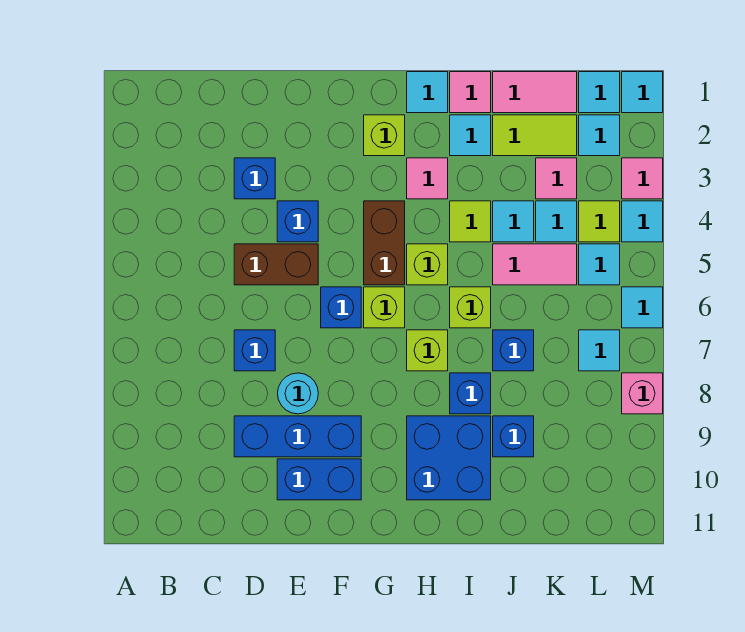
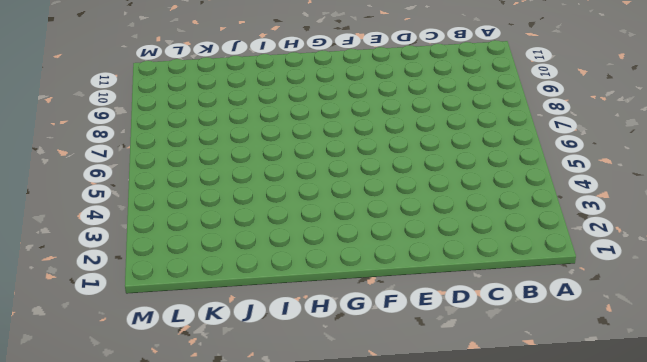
none -> blue 1x1 brick [234,158,275,199]
none -> brown 1x2 brick [234,244,318,285]
none -> blue 1x1 brick [234,330,275,371]
none -> blue 1x3 brick [234,416,361,457]

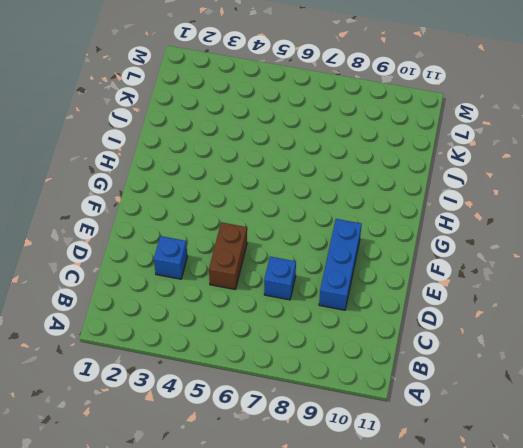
none -> blue 1x1 brick [277,201,318,242]
none -> cyan 1x1 round brick [278,373,318,414]
none -> blue 1x2 brick [277,459,361,500]
none -> blue 1x1 brick [321,287,361,328]

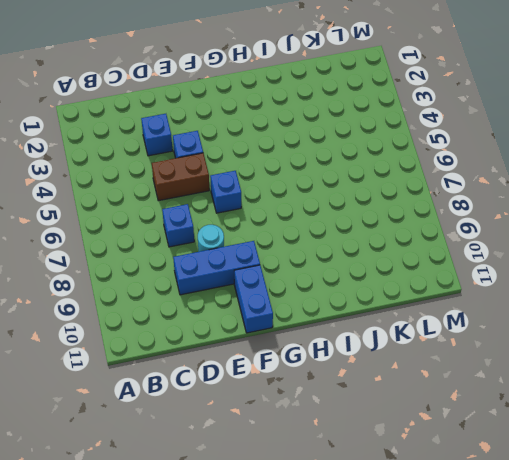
blue 1x2 brick [234,265,273,333] -> blue 1x2 brick turned to [277,459,361,500]
none -> lime 1x1 brick [364,115,405,156]
none -> brown 1x2 brick [364,201,405,285]
none -> lime 1x1 brick [364,287,405,328]
none -> cyan 1x1 tile [407,72,448,113]

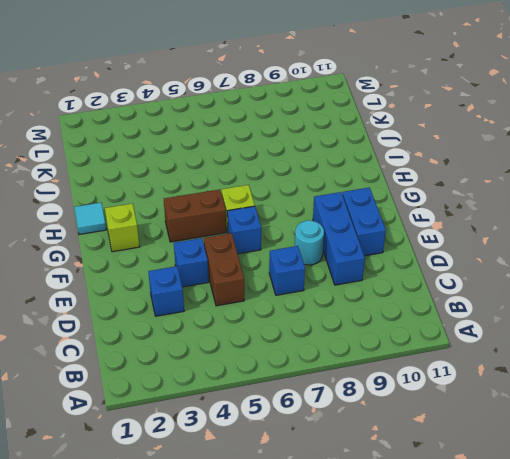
none -> pink 1x1 tile [407,158,448,199]
none -> lime 1x1 brick [407,244,448,285]
none -> lime 1x1 brick [407,330,448,371]
none -> blue 2x2 brick [407,416,491,500]

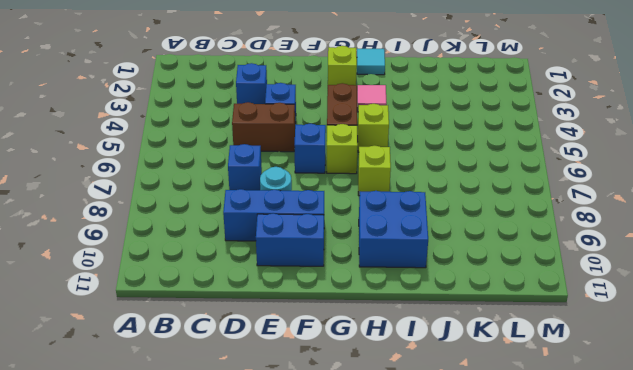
none -> pink 1x1 tile [450,72,491,113]
none -> cyan 1x1 tile [450,115,491,156]
none -> lime 1x1 tile [450,201,491,242]
none -> lime 1x1 brick [450,287,491,328]

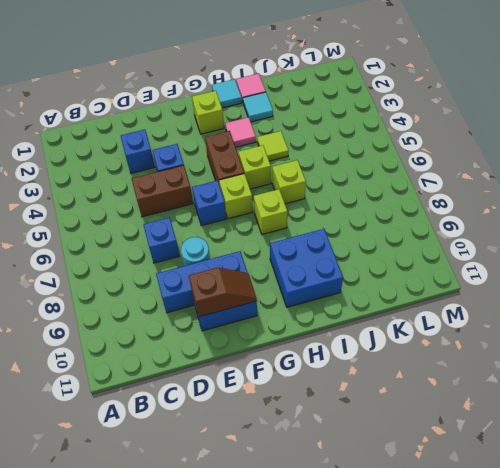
brown 1x2 slope [189,268,257,317] -> none
none -> blue 1x1 brick [450,373,491,414]
none -> pink 1x2 tile [493,72,577,113]
none -> lime 1x2 tile [493,115,577,156]
none -> cyan 1x1 tile [493,201,534,242]

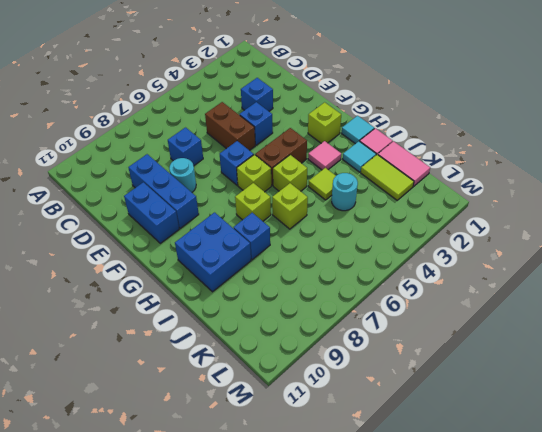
cyan 1x1 round brick [332,173,358,211] -> cyan 1x1 tile [493,201,534,242]
none -> pink 1x2 tile [493,244,577,285]
none -> blue 1x1 brick [493,330,534,371]
none -> blue 1x1 brick [493,416,534,457]
none -> pink 1x1 tile [536,158,577,199]

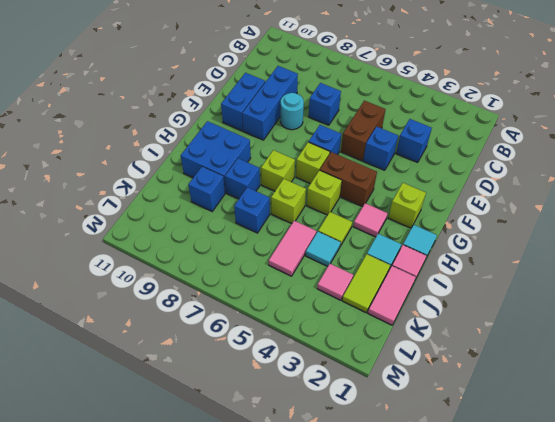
none -> cyan 1x1 tile [536,201,577,242]
none -> cyan 1x1 tile [579,72,620,113]
none -> cyan 1x1 tile [579,115,620,156]
none -> lime 1x1 tile [579,201,620,242]

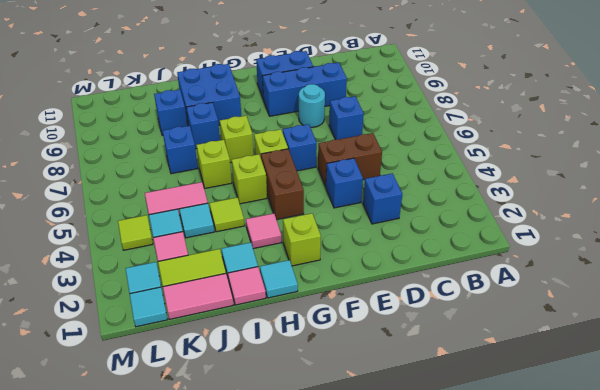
none -> cyan 1x1 tile [579,244,620,285]
none -> cyan 1x1 tile [579,330,620,371]
none -> cyan 1x1 tile [622,72,663,113]
none -> pink 1x1 tile [622,158,663,199]

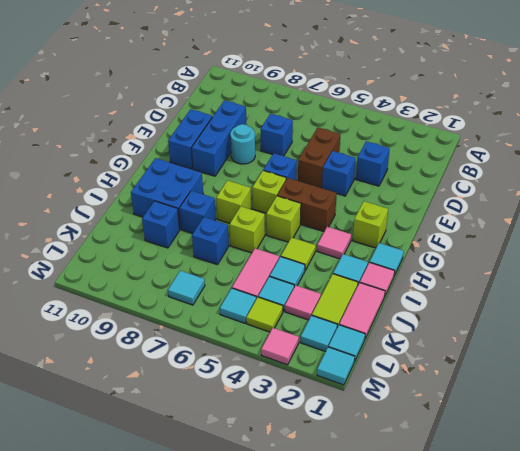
none -> cyan 1x1 tile [622,201,663,242]
none -> cyan 1x1 tile [622,287,663,328]
none -> pink 1x1 brick [622,373,663,414]

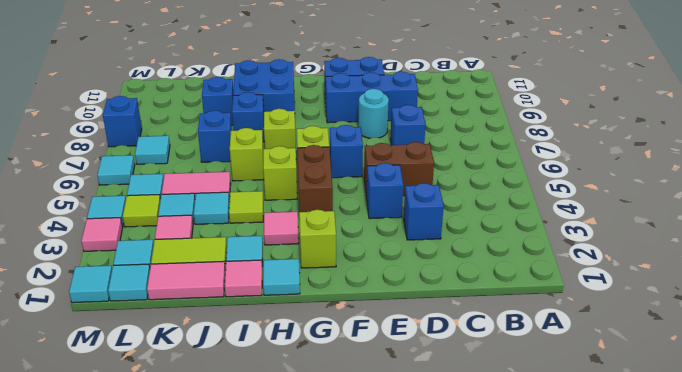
blue 1x1 brick [103,96,142,147] -> pink 1x1 brick [622,373,663,414]

